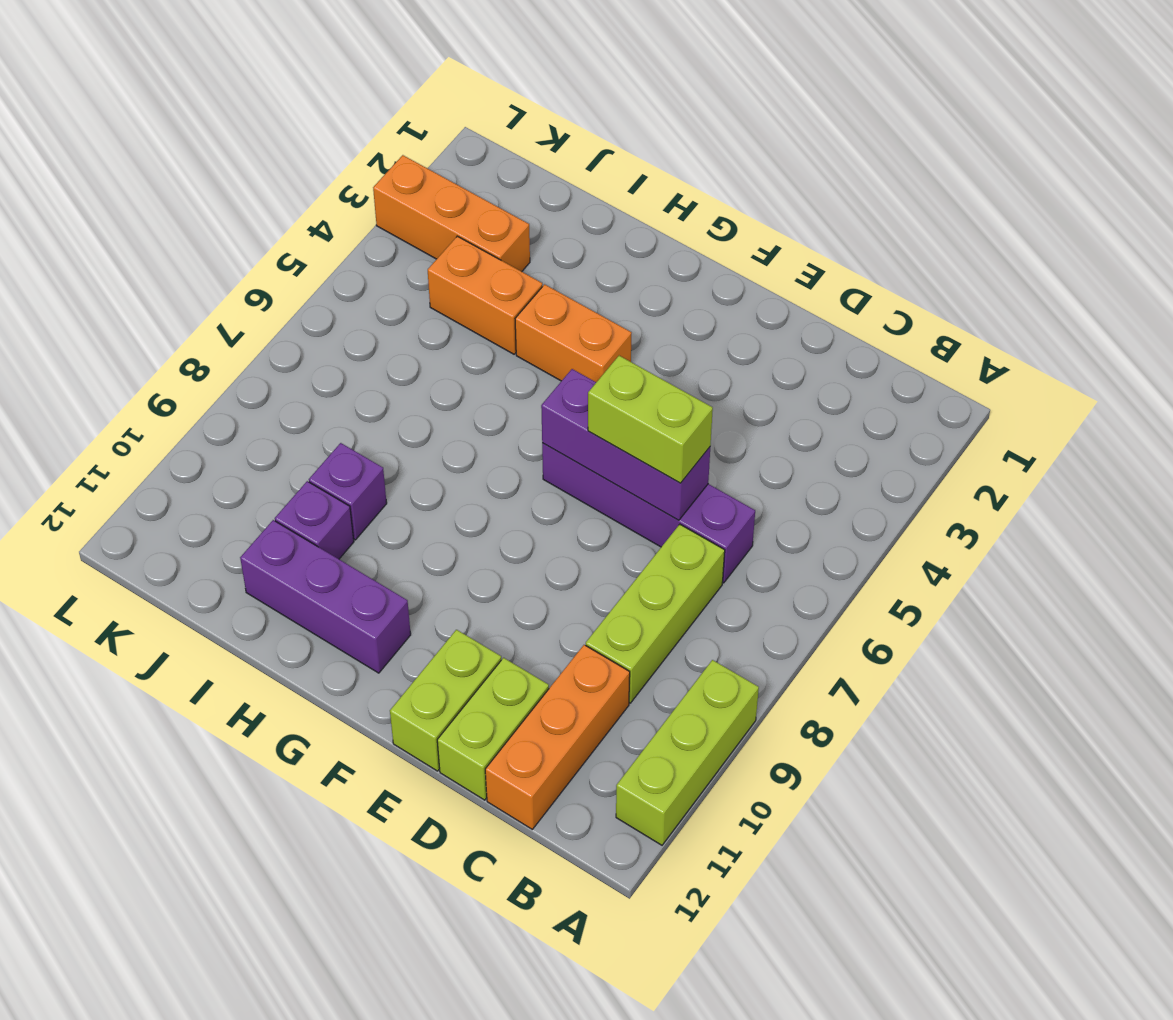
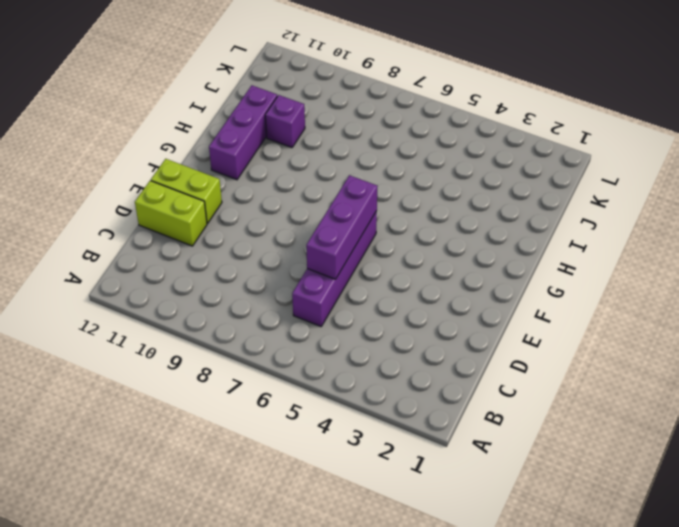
none -> lime 1x3 brick [616,660,759,845]
none -> lime 1x3 brick [586,524,725,703]
none -> orange 1x3 brick [485,645,630,829]

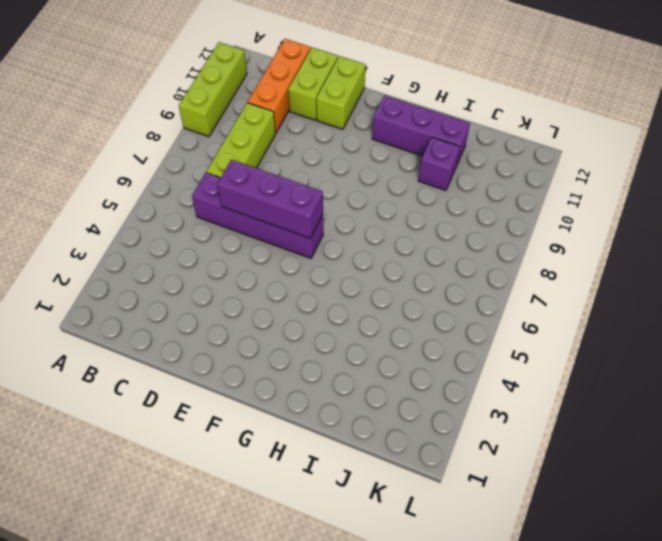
none -> orange 1x2 brick [515,284,631,382]
none -> orange 1x2 brick [428,236,542,354]
none -> purple 1x1 brick [309,443,387,540]

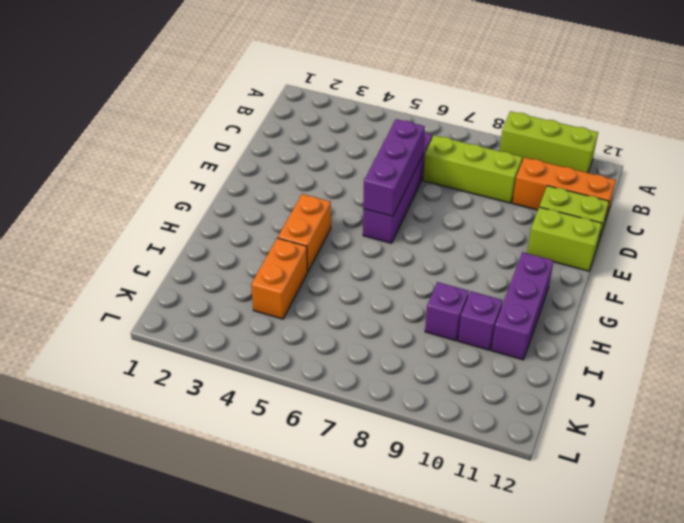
none -> orange 1x3 brick [373,155,530,272]
none -> lime 1x2 brick [588,356,713,483]

